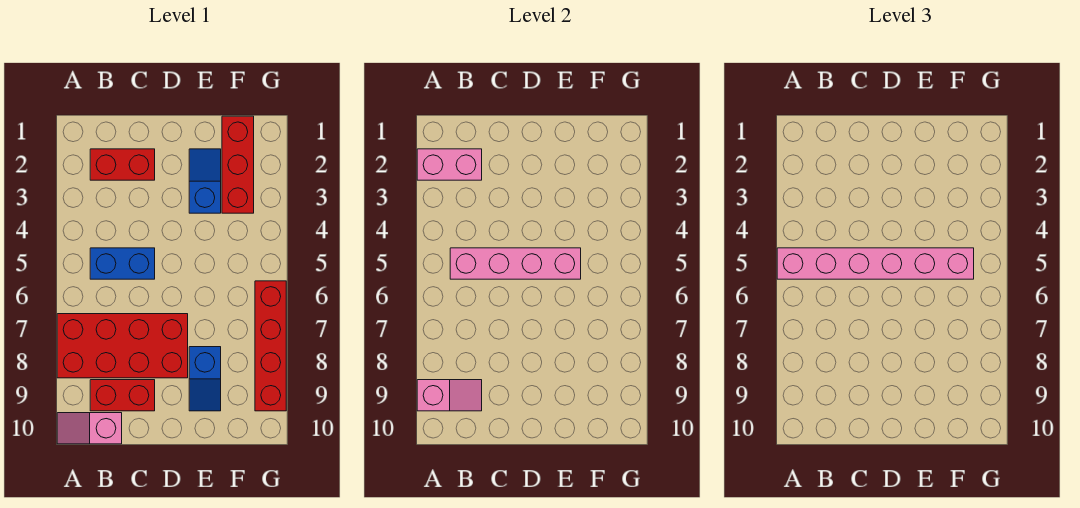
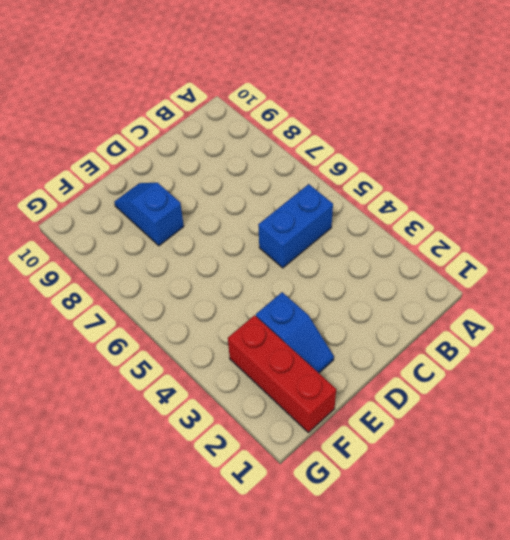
none -> red 2x4 brick [57,314,188,378]
none -> pink 1x2 slope [57,413,122,444]
none -> red 1x2 brick [90,149,155,180]

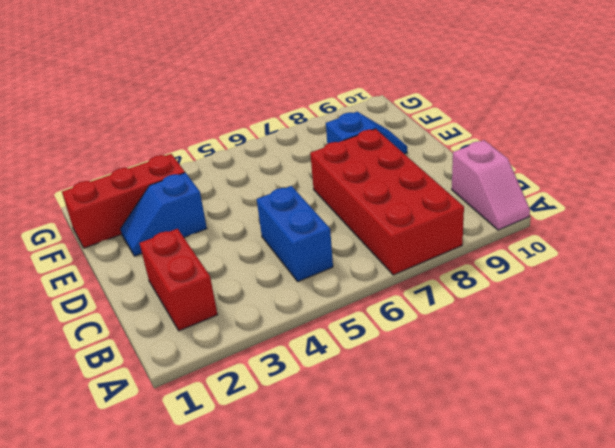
none -> red 1x2 brick [90,380,155,411]
none -> red 1x4 brick [255,281,286,411]
none -> pink 1x2 brick [417,149,482,180]

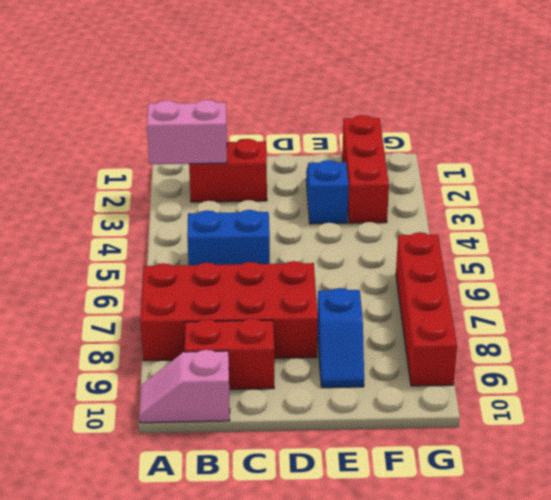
none -> pink 1x2 slope [417,380,482,411]
none -> pink 1x4 brick [450,248,581,279]
none -> pink 1x6 brick [777,248,974,279]

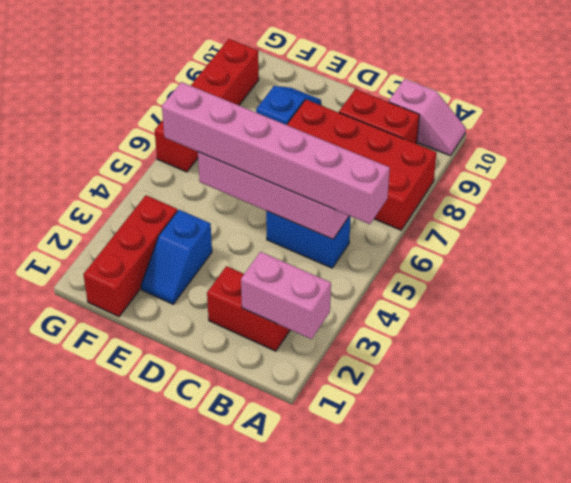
none -> pink 1x2 slope [417,380,482,411]

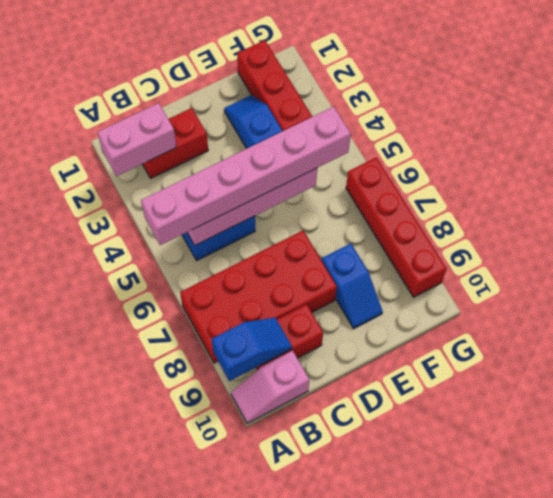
blue 1x2 slope [212,318,292,381] -> pink 1x2 slope [417,380,482,411]

